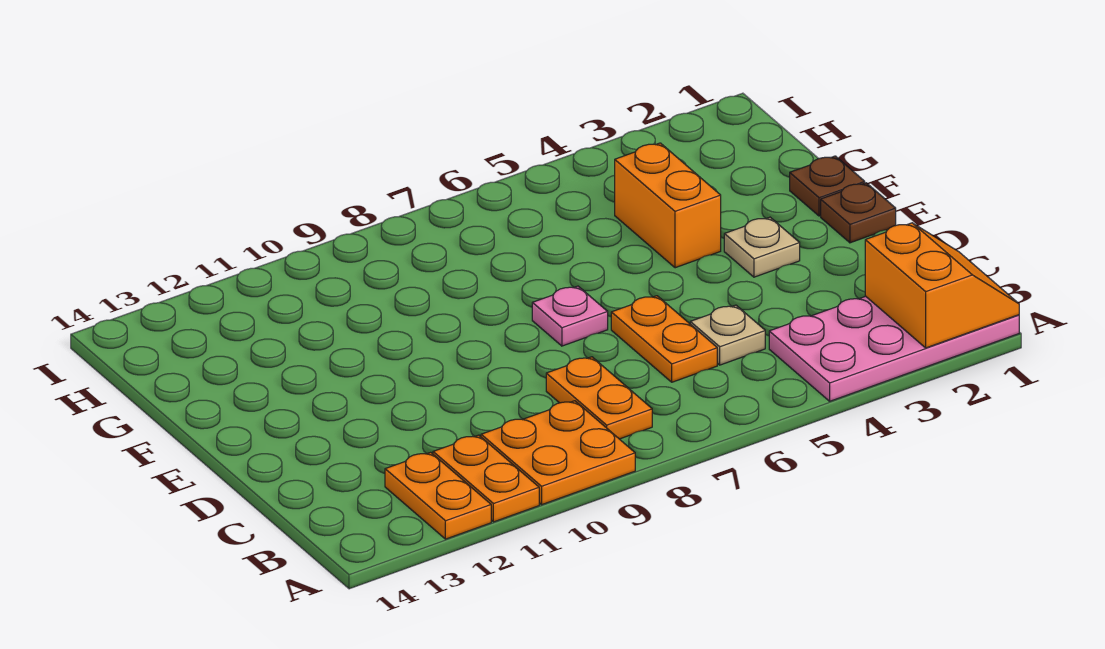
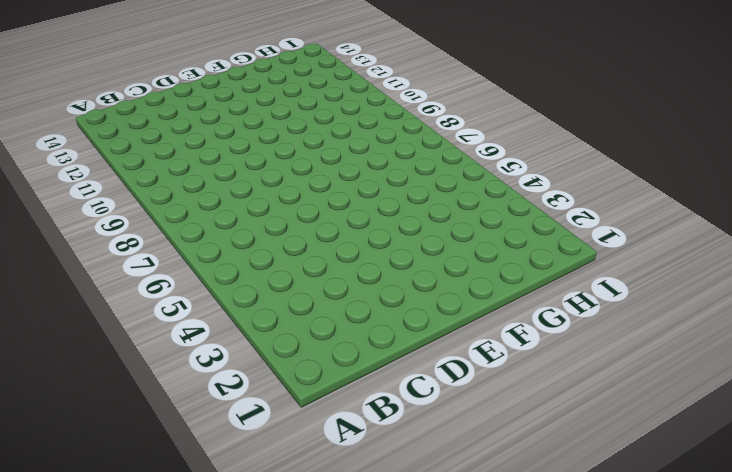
none -> pink 2x4 plate [769,296,1019,401]
none -> orange 2x2 plate [481,401,635,505]
none -> orange 1x2 plate [433,435,539,522]

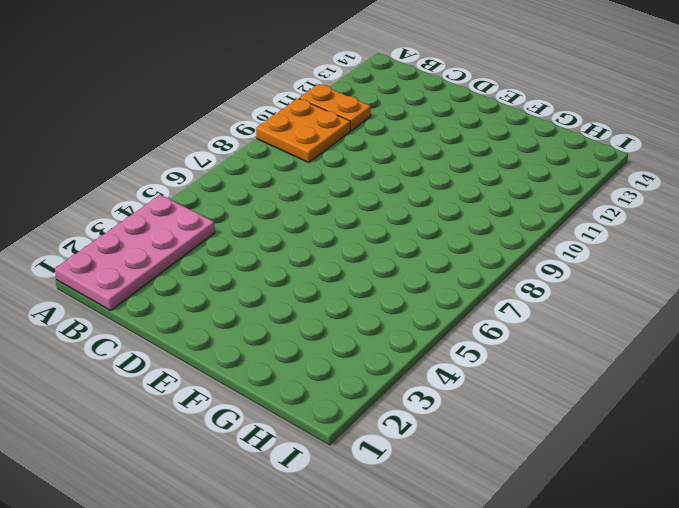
none -> orange 1x2 plate [385,452,491,539]
none -> orange 1x2 plate [546,357,652,439]
none -> tan 1x1 plate [690,305,765,365]

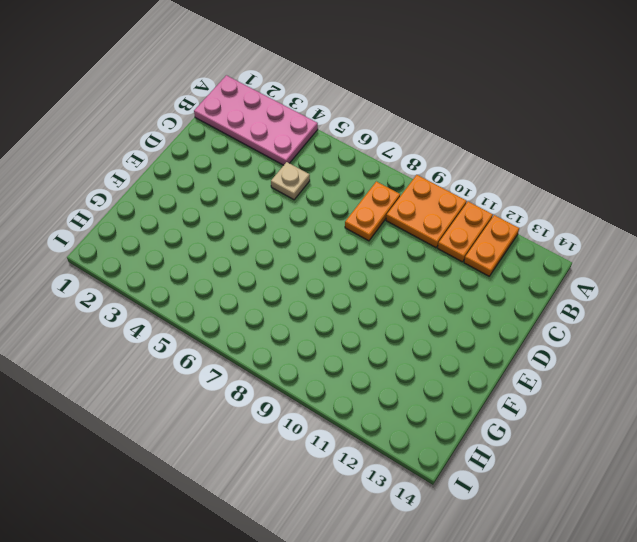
none -> orange 1x2 plate [611,296,717,382]
none -> brown 1x1 plate [821,183,896,243]
none -> tan 1x1 plate [724,217,800,277]

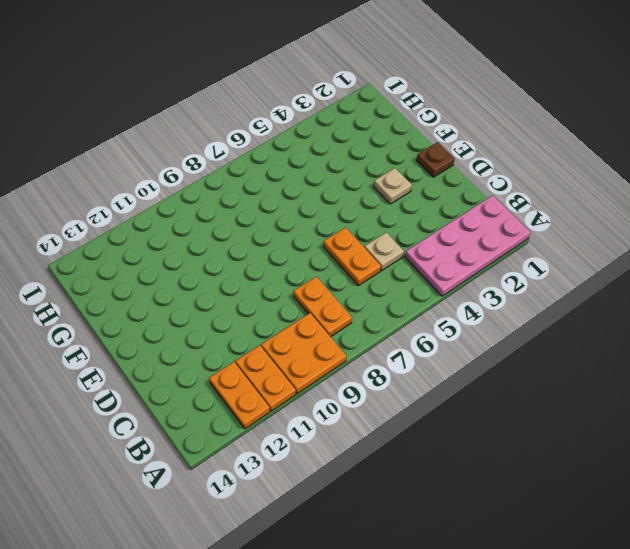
none -> pink 1x1 plate [532,286,608,346]
none -> brown 1x1 plate [790,156,865,216]
none -> orange 1x2 brick [615,143,721,268]

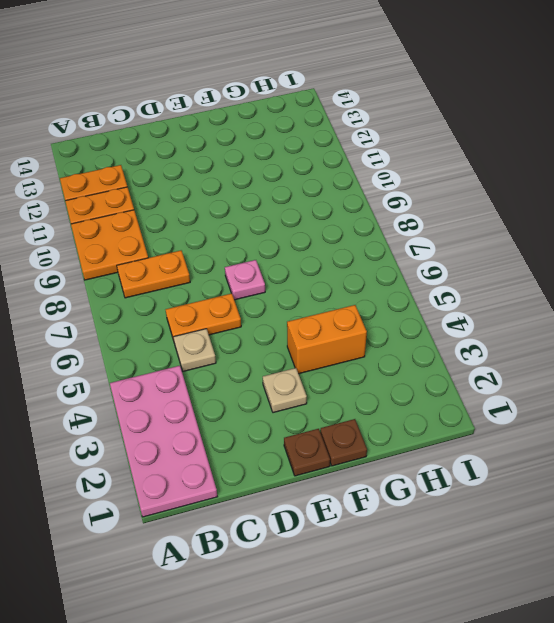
none -> orange 2x2 slope [865,223,1019,348]

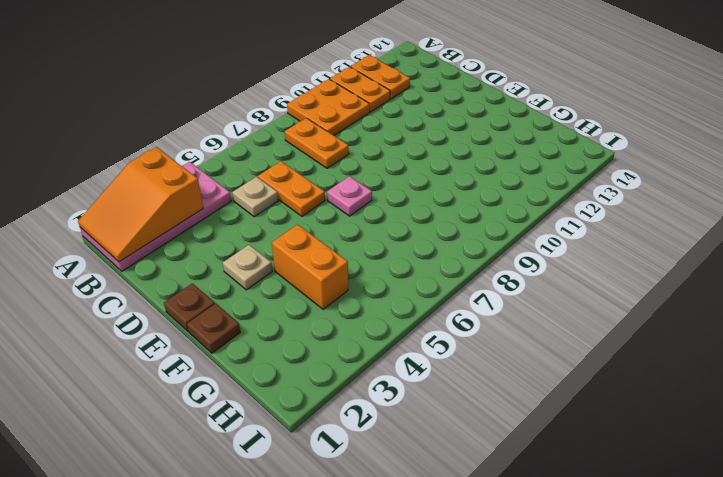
orange 2x3 slope [78,147,203,262] -> orange 2x2 slope [865,223,1019,348]

